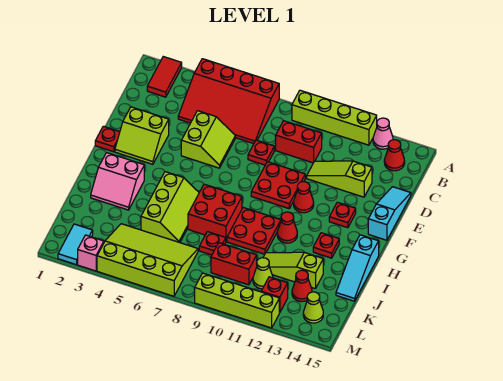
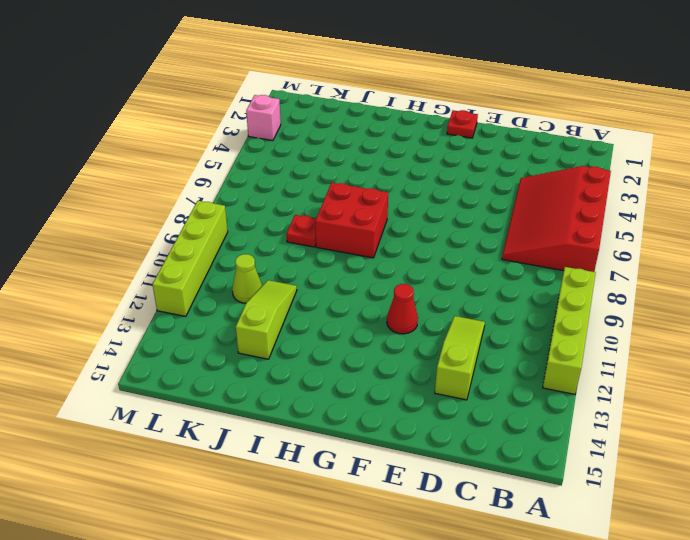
none -> red 1x2 tile [147,57,182,97]
none -> pink 1x1 cone [373,118,393,149]
none -> red 1x1 cone [384,140,405,171]
none -> red 1x2 brick [276,121,322,163]

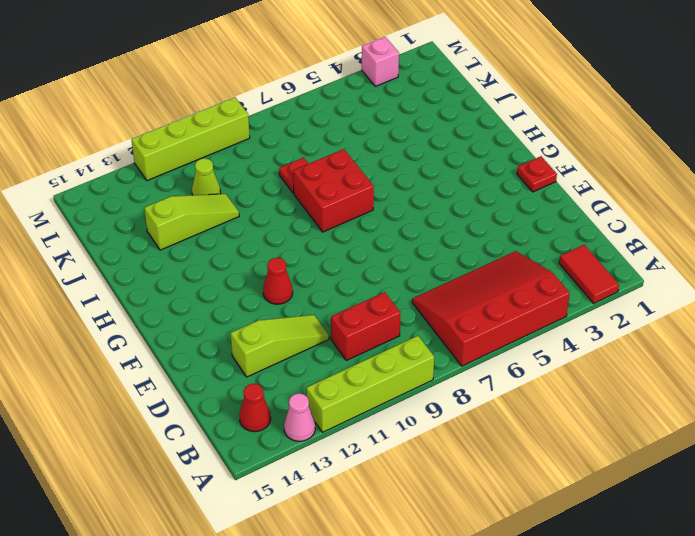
none -> lime 2x2 slope [181,111,235,168]
none -> red 1x1 plate [248,140,274,165]
none -> cyan 1x3 slope [368,187,411,240]
none -> lime 2x2 slope [115,107,169,164]

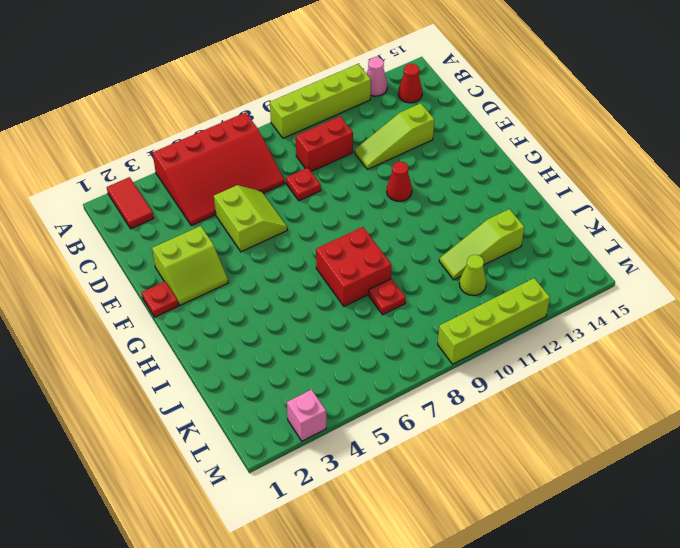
none -> cyan 1x3 slope [368,187,411,240]
none -> red 2x2 plate [251,162,305,209]
none -> red 1x1 plate [329,202,356,228]
none -> pink 2x2 slope [91,153,144,210]

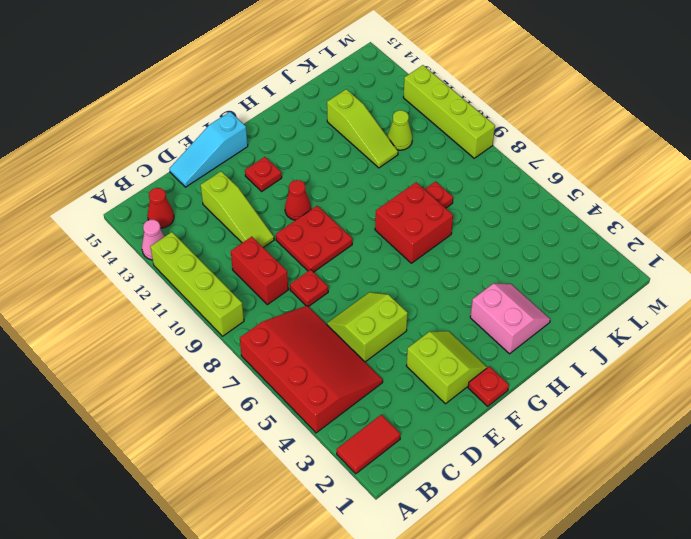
none -> lime 2x3 slope [141,172,199,243]
none -> red 2x2 plate [227,208,281,254]
none -> red 1x1 cone [277,212,297,243]
none -> red 1x1 plate [313,233,339,258]

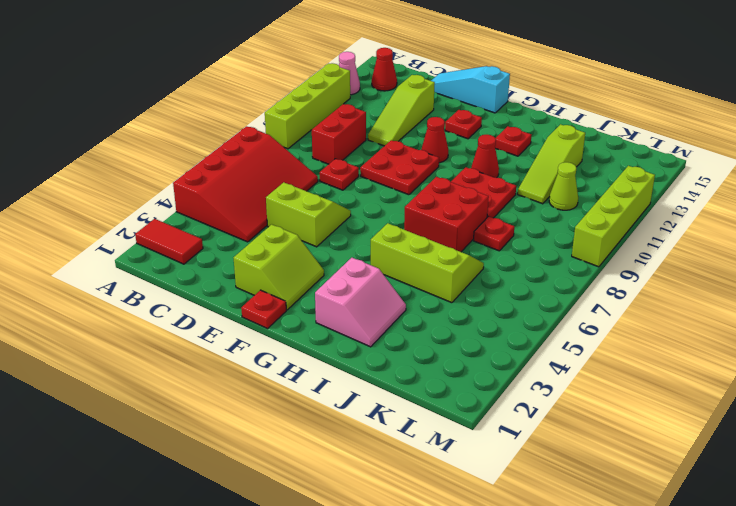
none -> cyan 1x3 slope [336,235,379,301]
none -> lime 3x4 slope [97,224,198,296]
none -> red 1x2 brick [211,243,257,285]
none -> red 1x1 cone [292,270,312,302]

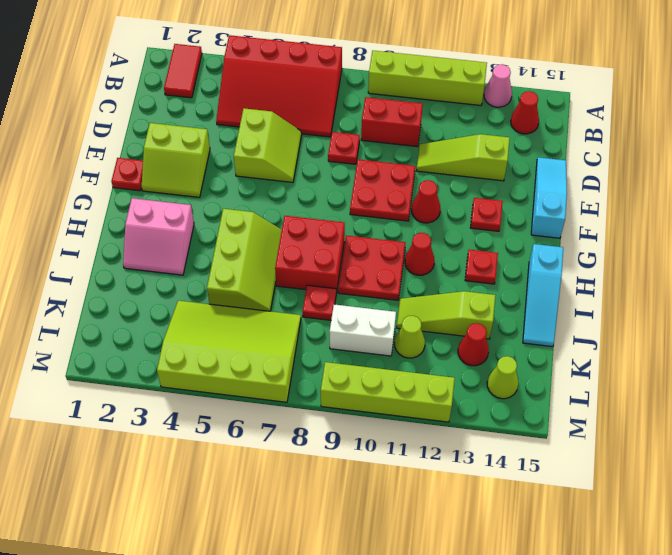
white 1x2 brick [330,305,396,356] -> red 1x2 brick [211,243,257,285]
none -> cyan 1x2 tile [58,224,93,265]
none -> red 1x1 brick [261,277,288,313]
none -> pink 1x1 brick [78,235,104,271]

